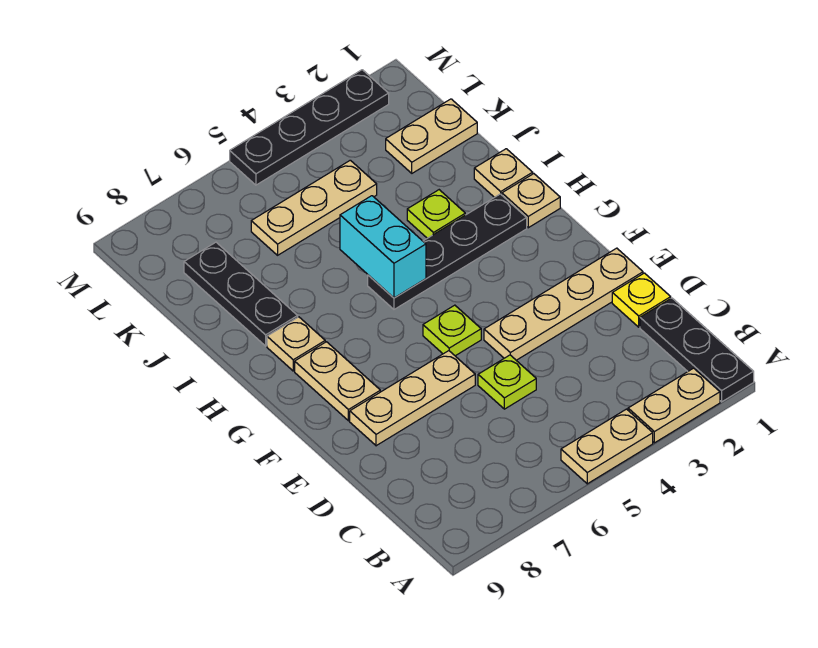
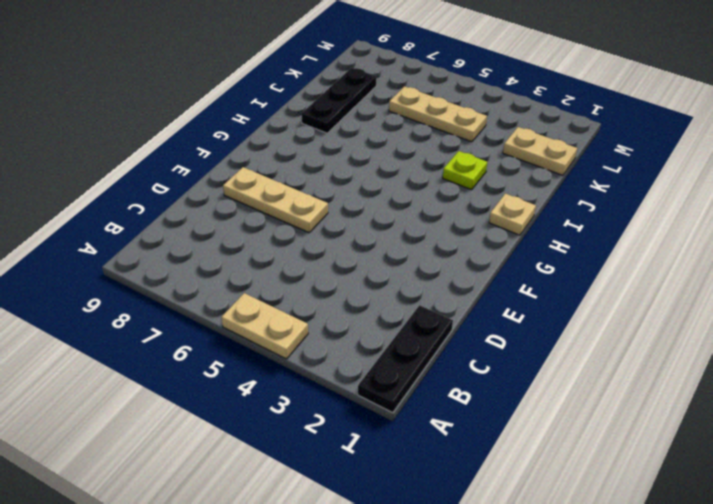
none -> tan 1x2 plate [628,368,720,443]
none -> yellow 1x1 plate [612,273,671,327]
none -> lime 1x1 plate [478,355,536,409]

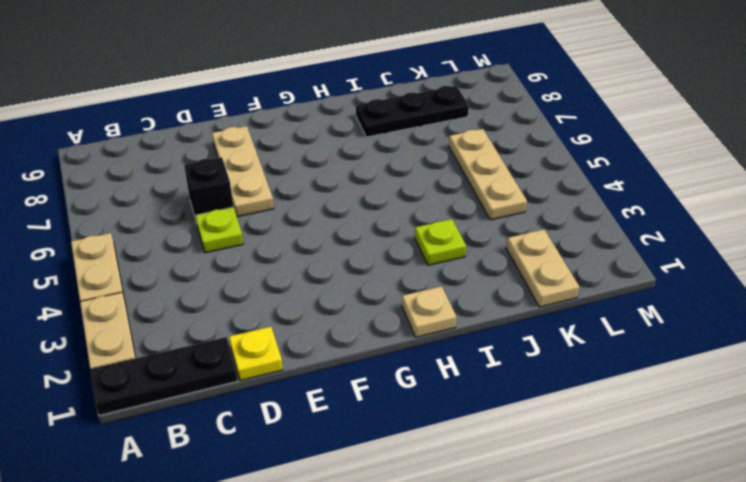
black 1x1 brick [184,157,233,220] -> none
none -> tan 1x4 plate [484,248,643,360]
none -> lime 1x1 plate [423,305,481,356]
none -> tan 1x2 plate [295,342,380,421]

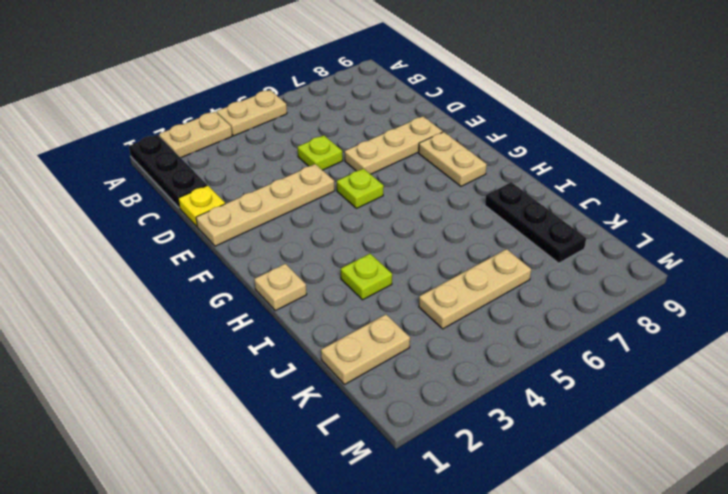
none -> black 1x4 plate [368,194,527,309]
none -> tan 1x1 plate [267,317,325,371]
none -> tan 1x1 plate [474,149,533,197]

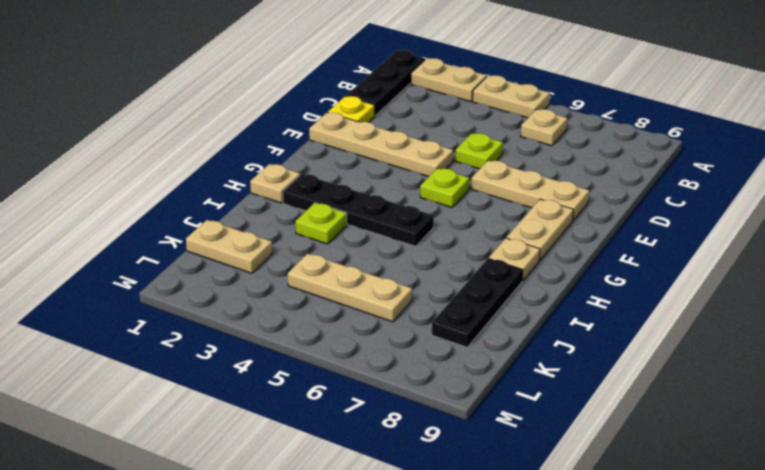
tan 1x1 plate [521,109,567,146] -> tan 1x1 plate moved to [474,149,533,197]
none -> black 1x4 plate [230,70,389,185]
none -> cyan 1x2 brick [340,196,426,298]

